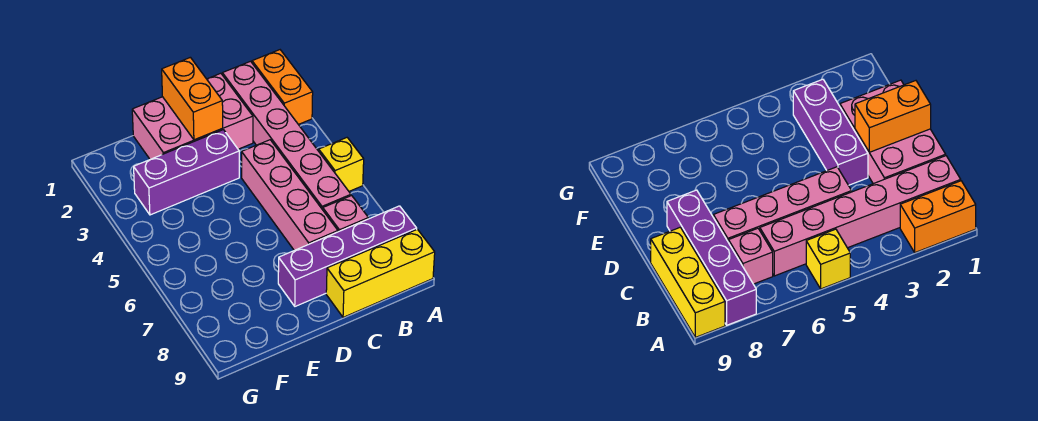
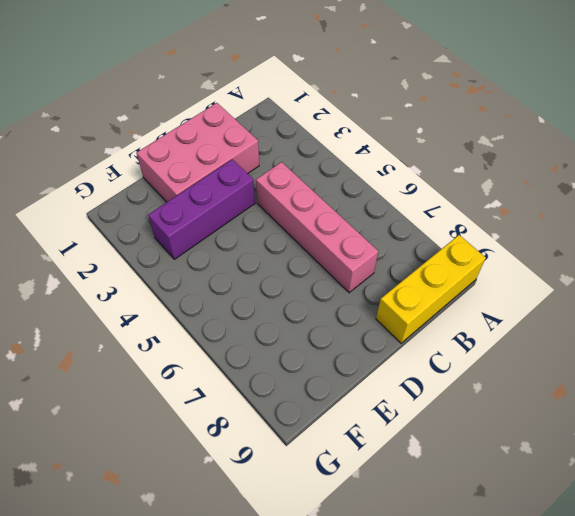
none -> orange 1x2 brick [252,50,313,125]
none -> yellow 1x1 brick [319,138,364,191]

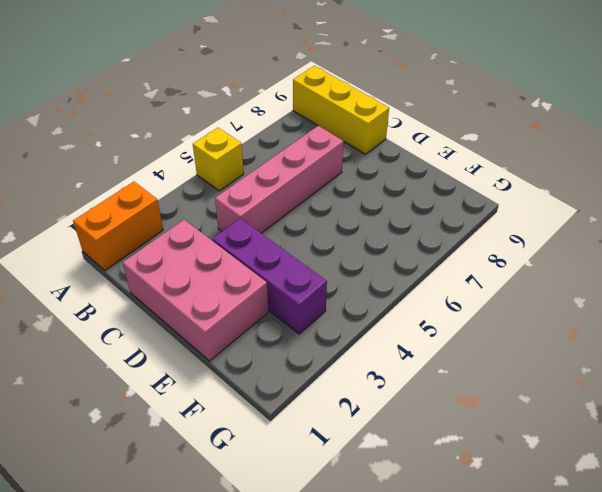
none -> purple 1x4 brick [278,206,417,306]
none -> pink 1x6 brick [222,61,351,210]

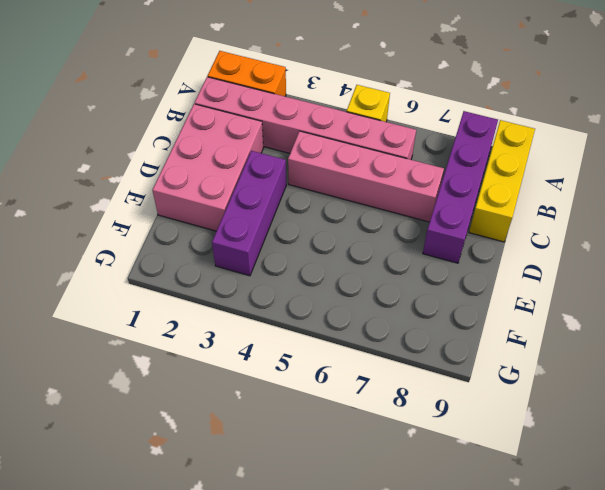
none -> pink 1x1 brick [323,196,368,232]
none -> orange 1x2 brick [162,57,223,140]

